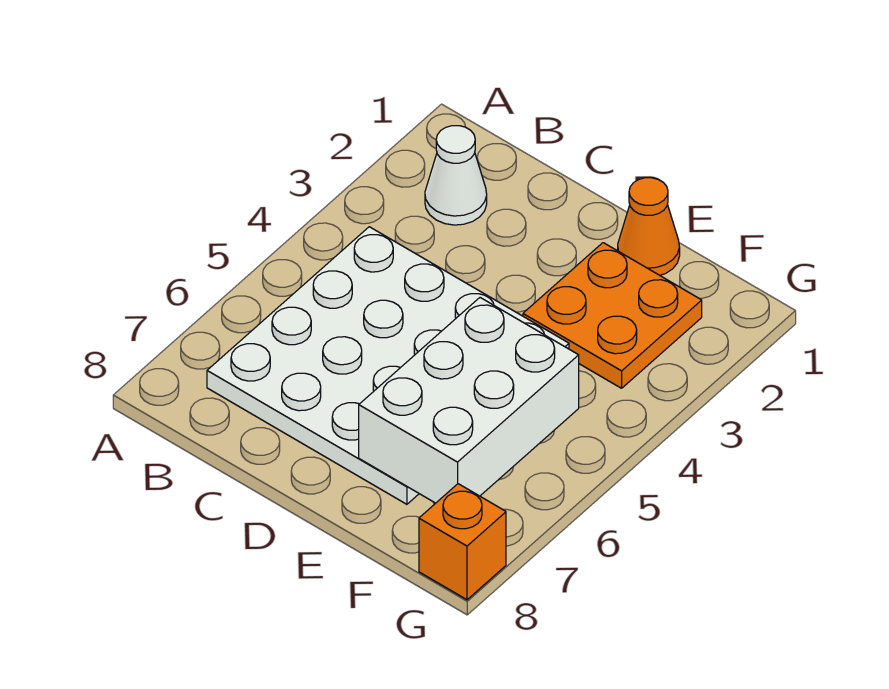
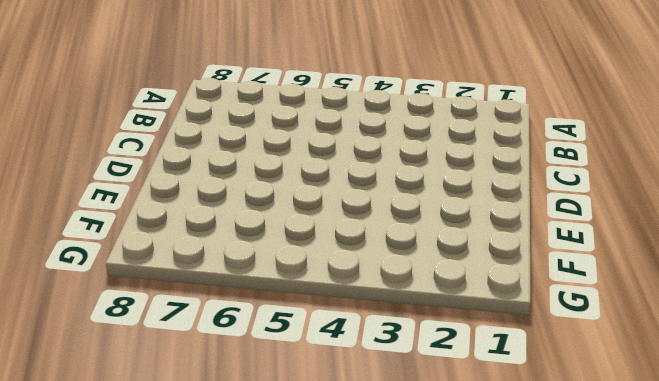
none -> white 1x1 cone [425,126,487,225]
none -> white 4x4 plate [207,227,569,504]

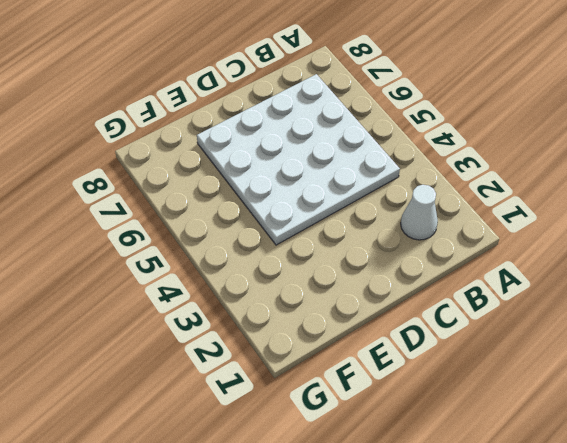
none -> orange 1x1 cone [618,178,680,275]
none -> orange 2x2 plate [523,243,702,388]

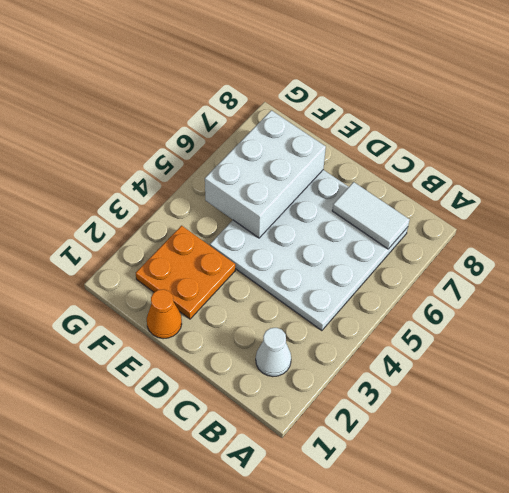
white 1x2 tile [332,182,410,249] -> none
none -> orange 1x1 brick [419,484,506,600]

